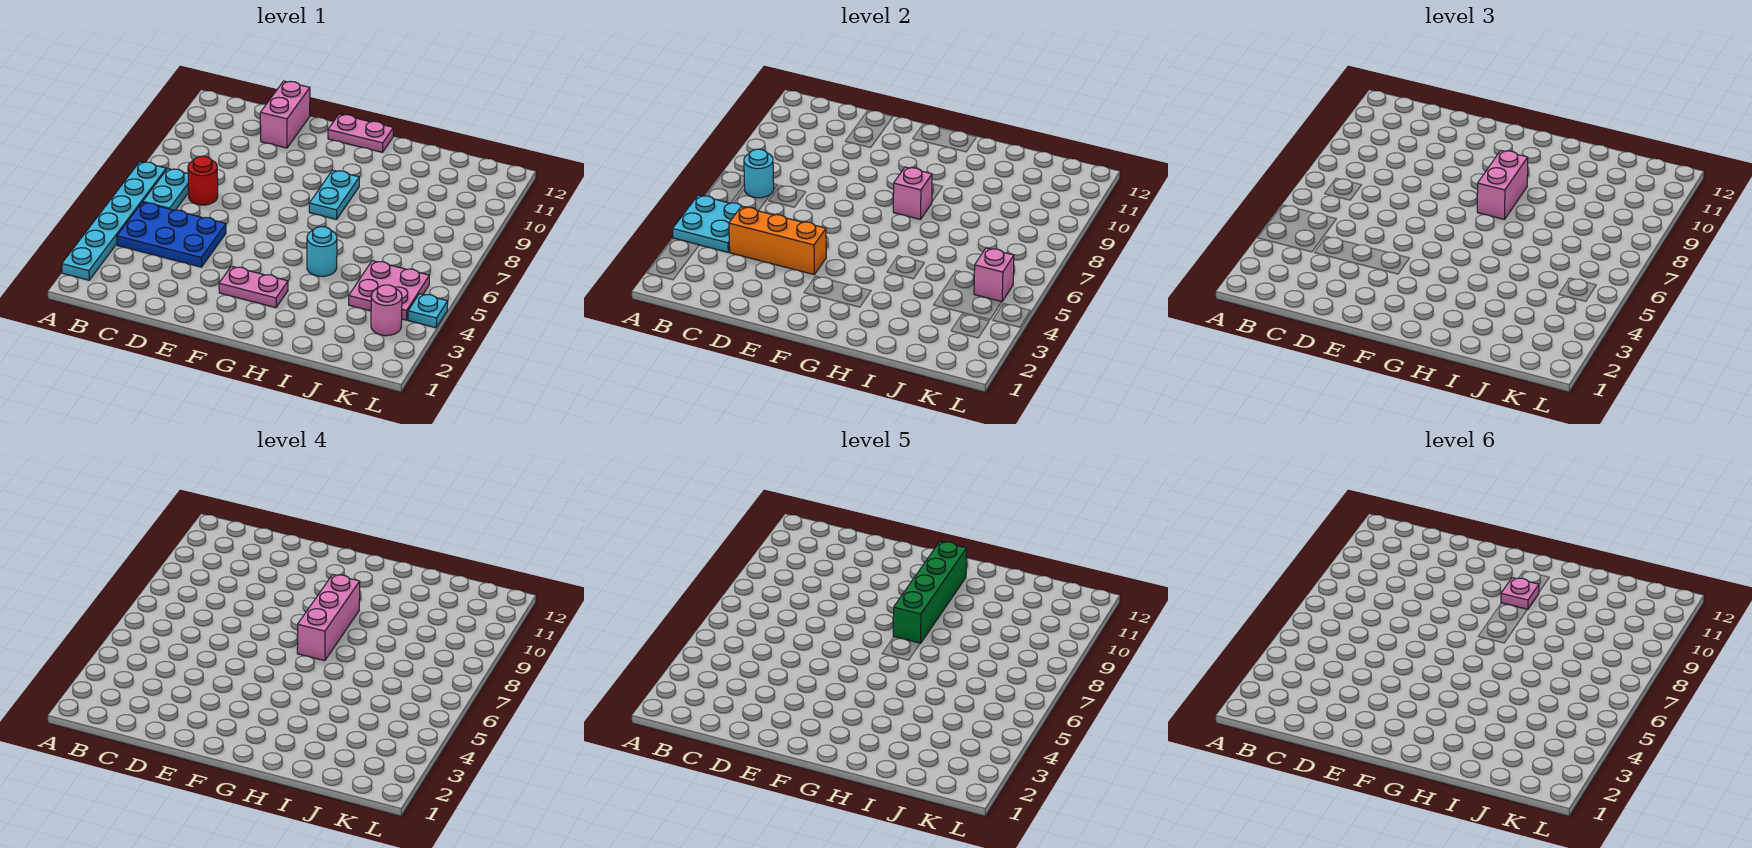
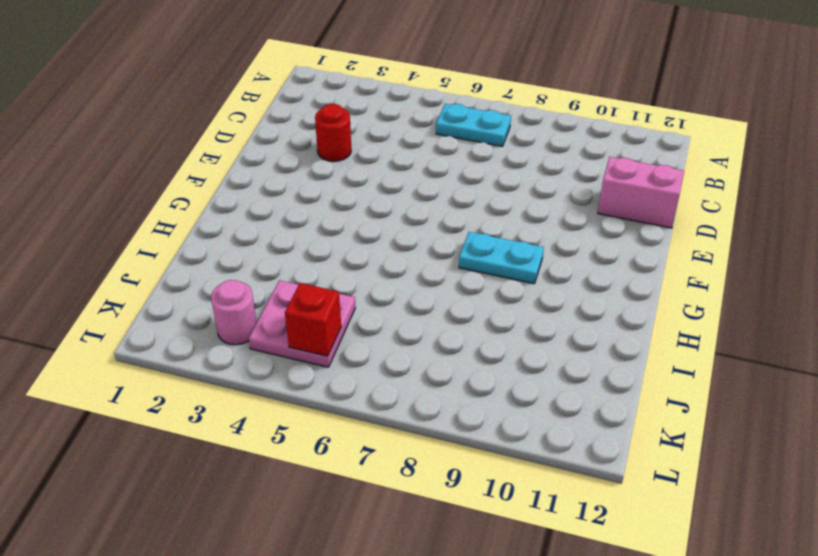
red 1x1 round brick [315,104,351,161] -> red 1x1 round brick moved to [188,156,218,205]
red 1x1 brick [285,283,341,356] -> pink 1x1 brick [974,248,1014,302]
none -> cyan 1x6 plate [62,162,166,280]
none -> blue 2x3 plate [117,202,226,267]
none -> pink 1x2 plate [219,266,288,308]

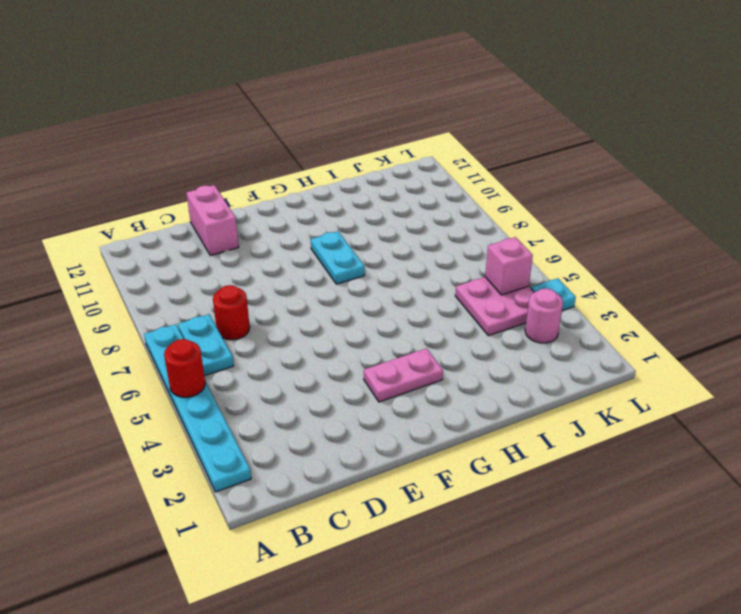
red 1x1 round brick [164,339,205,397] -> cyan 2x2 plate [673,195,747,252]
none -> blue 2x3 plate [117,202,226,267]
none -> pink 1x2 plate [328,114,393,152]
none -> cyan 1x1 round brick [307,227,337,276]

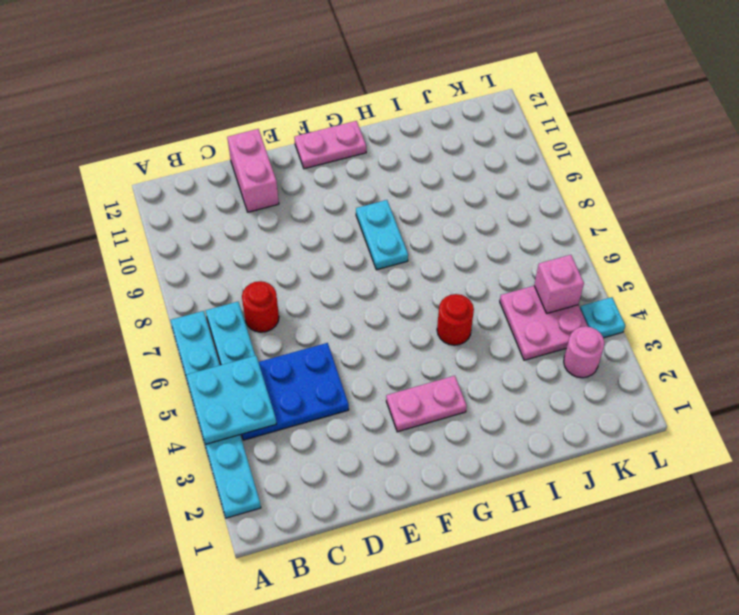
red 1x1 round brick [437,294,474,345] -> cyan 1x1 round brick [307,227,337,276]
none -> cyan 1x1 round brick [744,149,774,198]
none -> orange 1x3 brick [729,207,826,274]
none -> pink 1x1 brick [893,167,932,219]

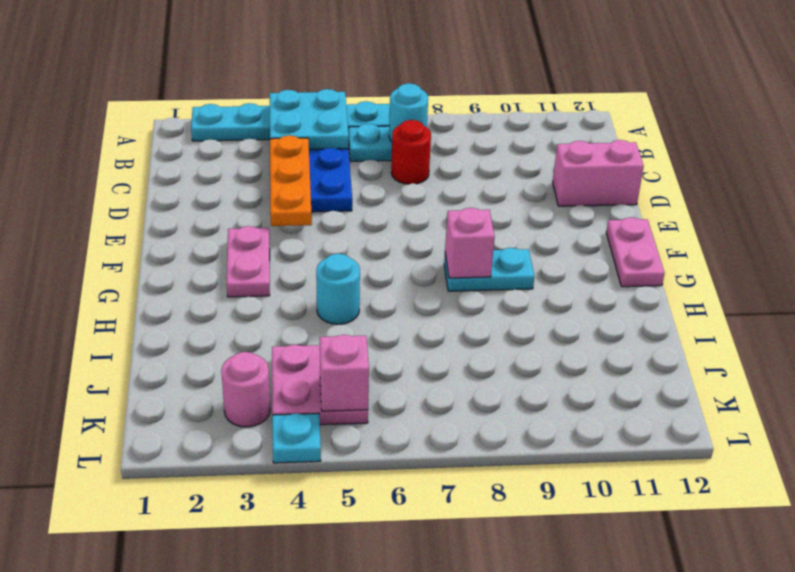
orange 1x3 plate [270,135,312,226] -> orange 1x3 brick [729,207,826,274]
none -> pink 1x2 brick [1477,151,1528,219]
none -> pink 1x3 brick [297,575,360,661]
none -> green 1x4 brick [893,542,967,643]

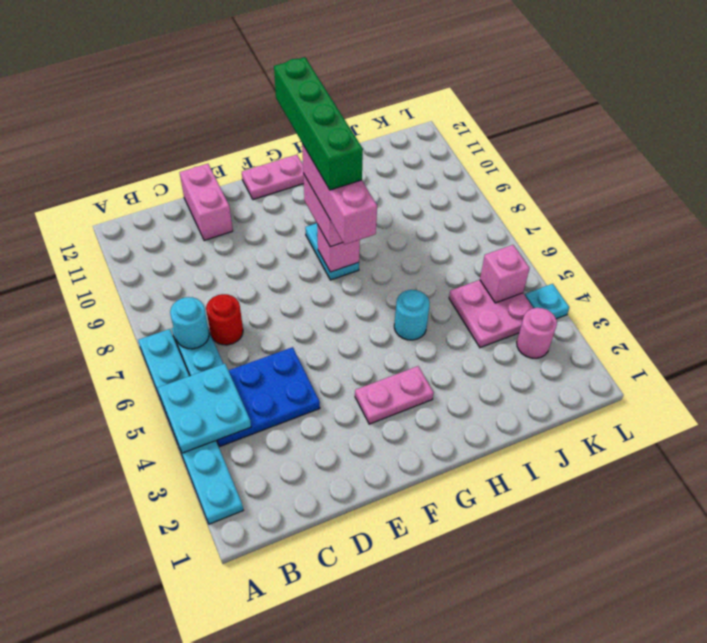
none -> orange 1x3 brick [729,207,826,274]
none -> pink 1x1 plate [1501,578,1539,610]

